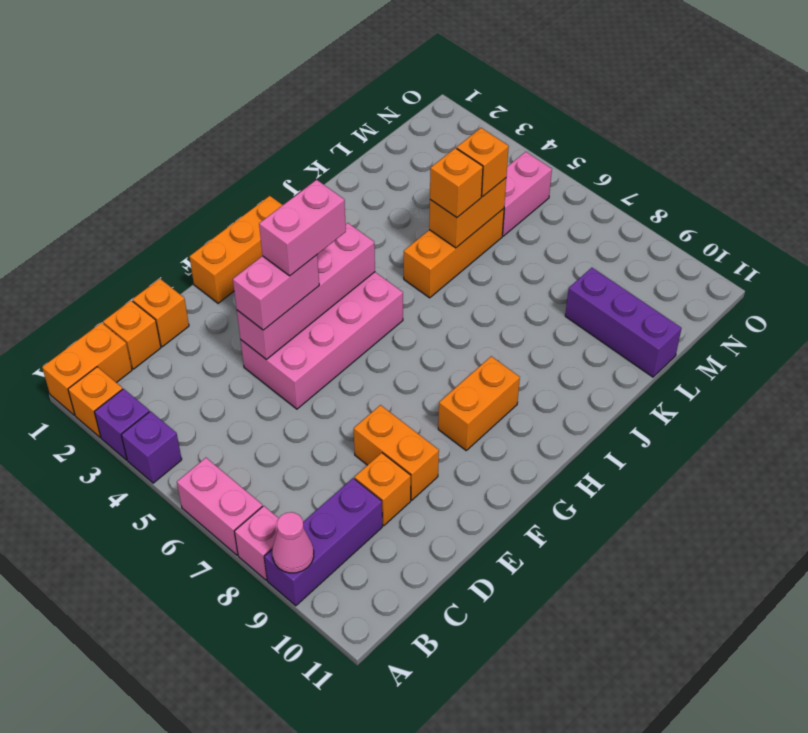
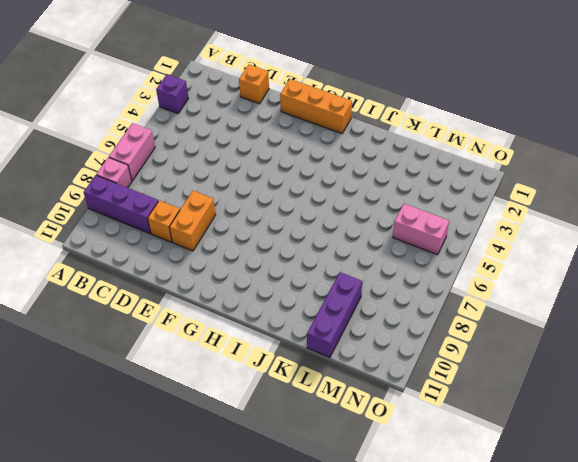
none -> orange 1x2 brick [42,323,132,415]
none -> orange 1x1 brick [68,367,123,437]
none -> purple 1x1 brick [121,411,182,483]

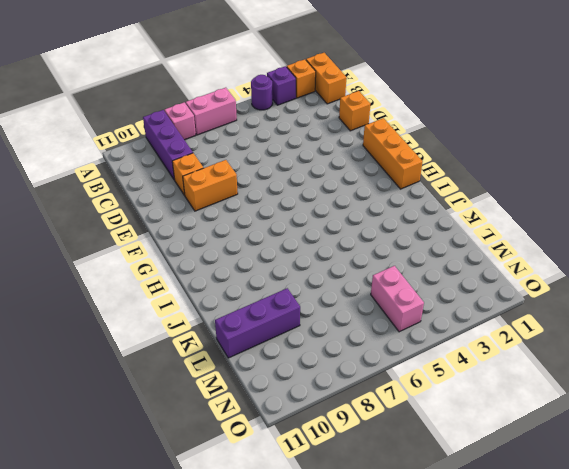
purple 1x1 round brick [251,75,273,110] -> purple 1x1 brick [121,411,182,483]
none -> orange 1x1 brick [103,300,161,369]
none -> pink 2x4 brick [241,272,403,409]
none -> orange 1x2 brick [438,356,520,450]

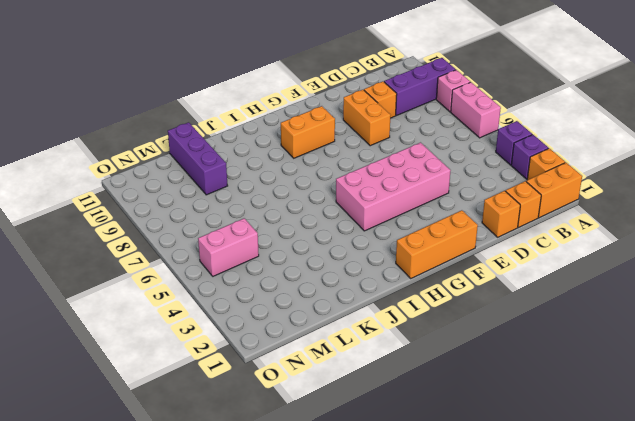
none -> orange 1x3 brick [404,209,504,298]
none -> pink 1x1 cone [272,512,314,573]
none -> pink 1x4 brick [237,223,375,359]

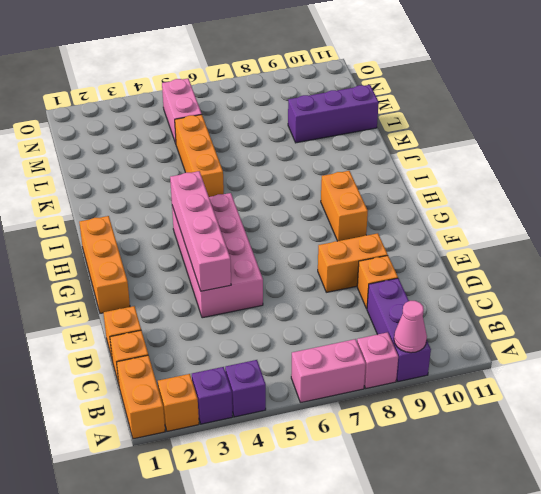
none -> orange 1x2 brick [429,178,506,248]
none -> pink 1x2 brick [233,255,319,330]
none -> orange 1x1 brick [430,148,483,217]

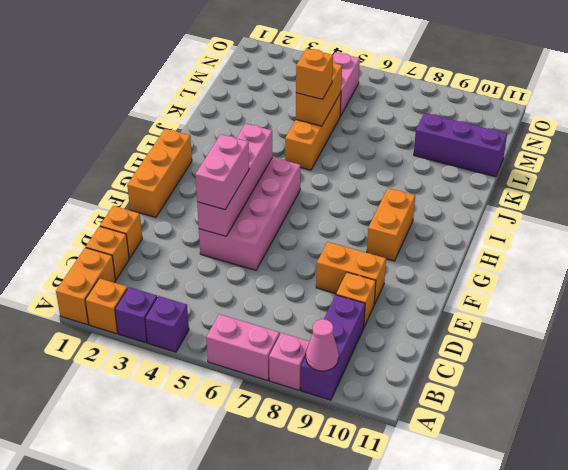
none -> orange 1x1 brick [457,128,509,197]
none -> pink 1x2 brick [259,180,346,276]

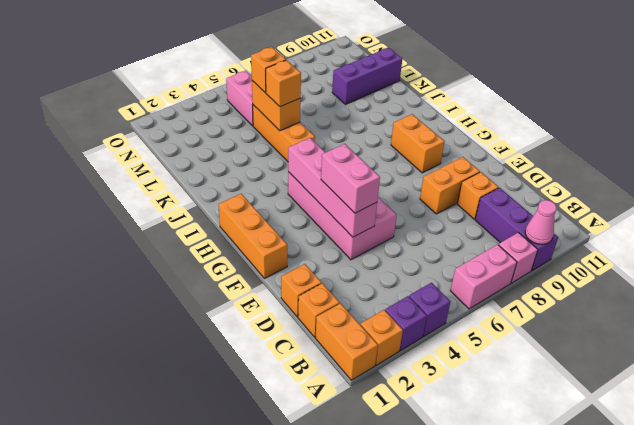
none -> pink 1x2 brick [259,180,346,276]

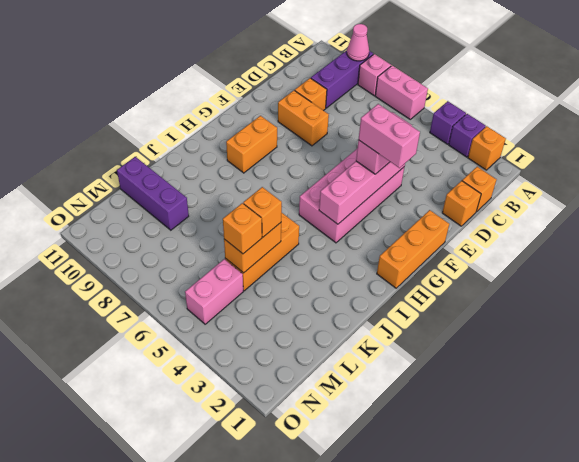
pink 1x2 brick [359,104,420,168] -> pink 1x2 brick turned to [259,180,346,276]
none -> orange 1x2 brick [42,323,132,415]

